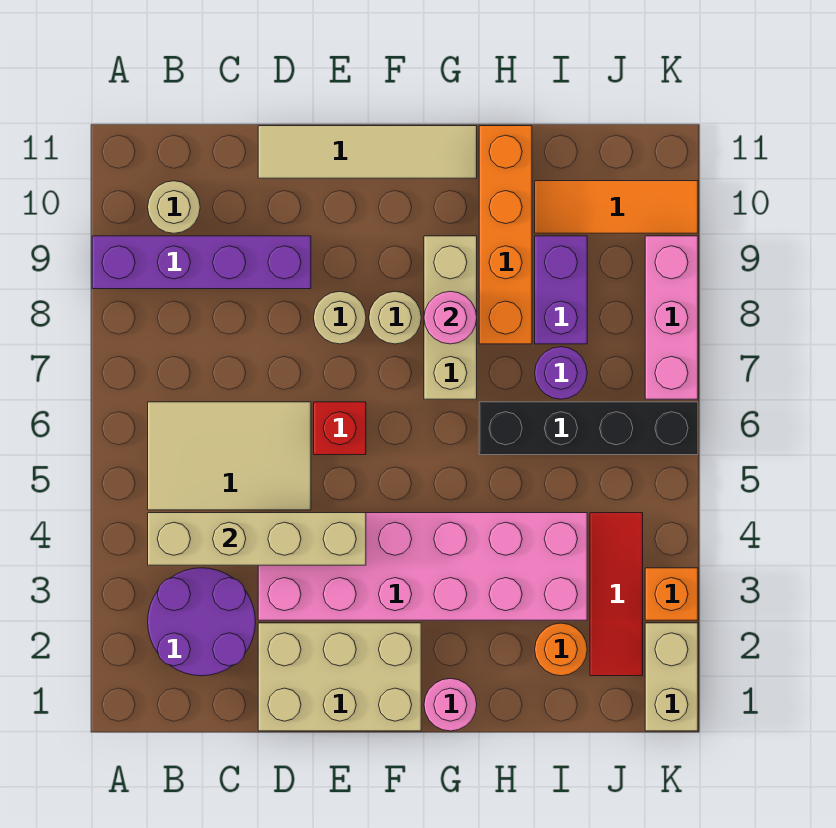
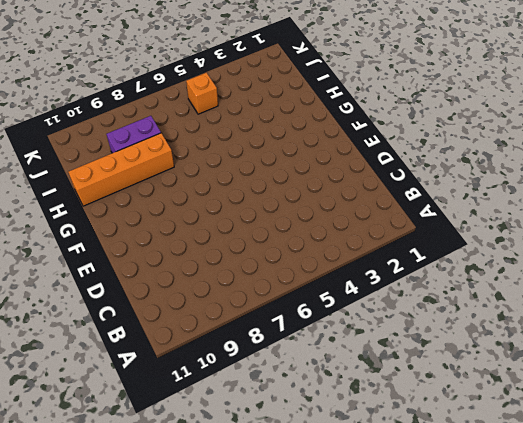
orange 1x1 brick [186,73,218,114] -> orange 1x1 brick moved to [645,568,698,620]
none -> purple 1x4 brick [92,236,311,289]
none -> purple 2x2 round brick [148,568,256,676]
none -> tan 2x3 tile [148,402,311,510]

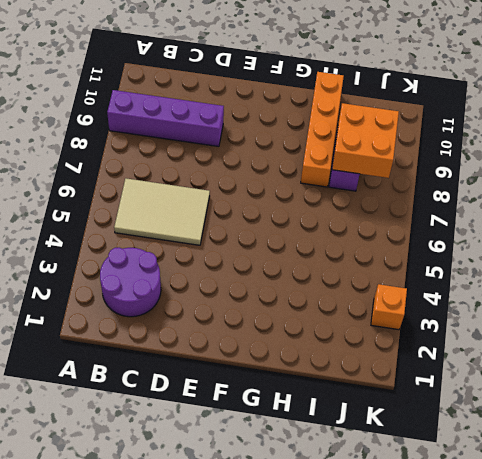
orange 2x2 brick [332,103,399,178] -> none
none -> tan 1x1 round brick [148,181,200,233]
none -> tan 2x3 brick [258,623,421,731]
none -> pink 2x6 brick [258,513,587,620]

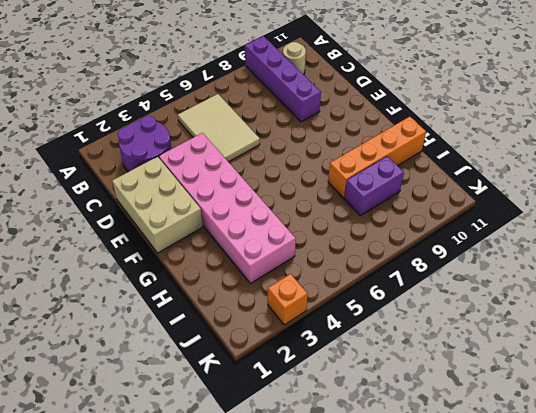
none -> tan 1x4 tile [258,126,477,178]
none -> red 1x1 brick [314,402,366,455]
none -> tan 1x1 round brick [314,291,366,344]

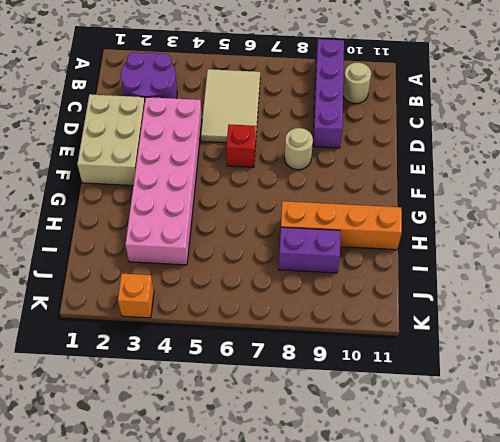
none -> tan 1x4 tile [258,126,477,178]
none -> tan 1x1 round brick [369,291,421,344]
none -> pink 1x1 round brick [424,678,477,731]

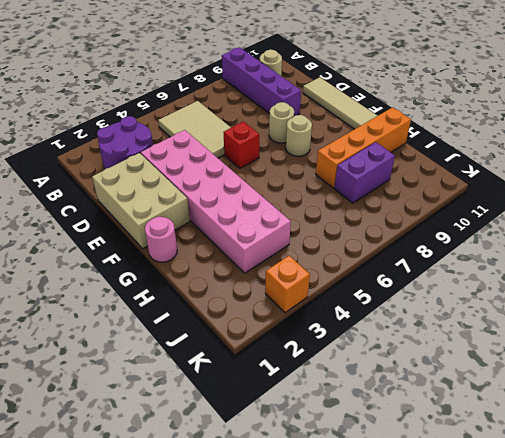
none -> tan 1x3 brick [424,236,477,399]
none -> black 1x4 brick [479,402,698,455]
none -> orange 1x1 round brick [535,623,587,676]

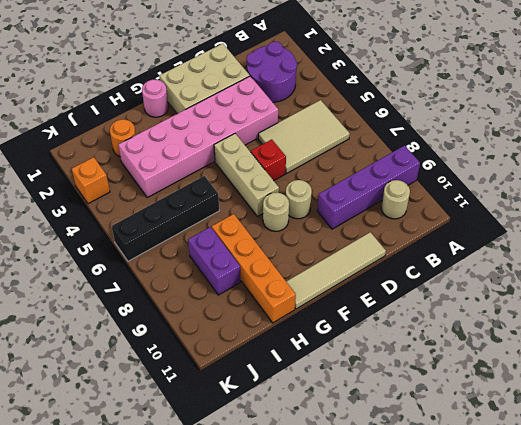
tan 1x3 brick [214,134,279,216] -> tan 1x3 brick moved to [424,236,477,399]
none -> purple 1x1 round brick [535,347,587,399]
none -> orange 1x3 tile [535,181,698,233]
none -> red 1x3 tile [590,513,643,676]

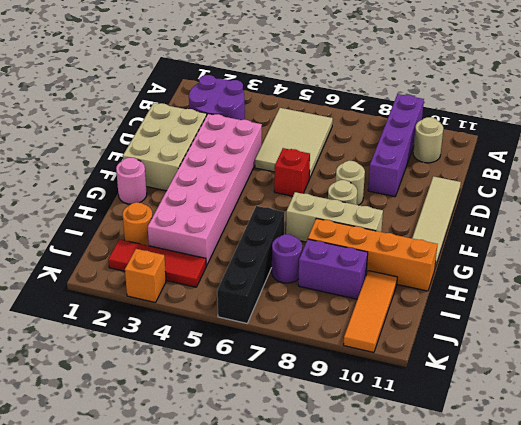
none -> tan 1x2 brick [645,623,698,731]
none -> pink 1x3 brick [645,236,698,399]
none -> tan 1x4 brick [148,513,366,565]

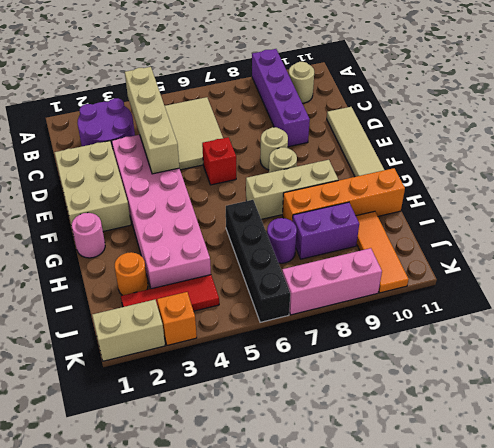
none -> pink 1x1 round brick [424,291,477,344]

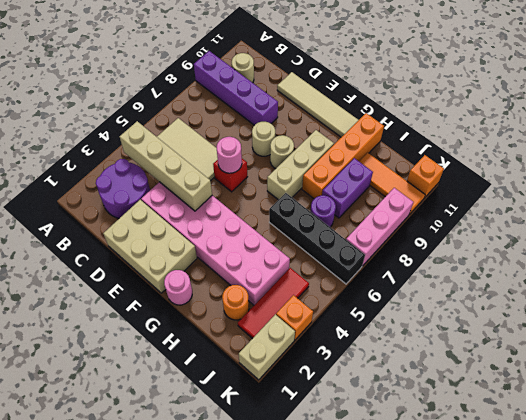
pink 1x1 round brick [217,137,242,173] -> pink 1x1 round brick moved to [424,291,477,344]
orange 1x1 brick [407,155,444,198] -> none

